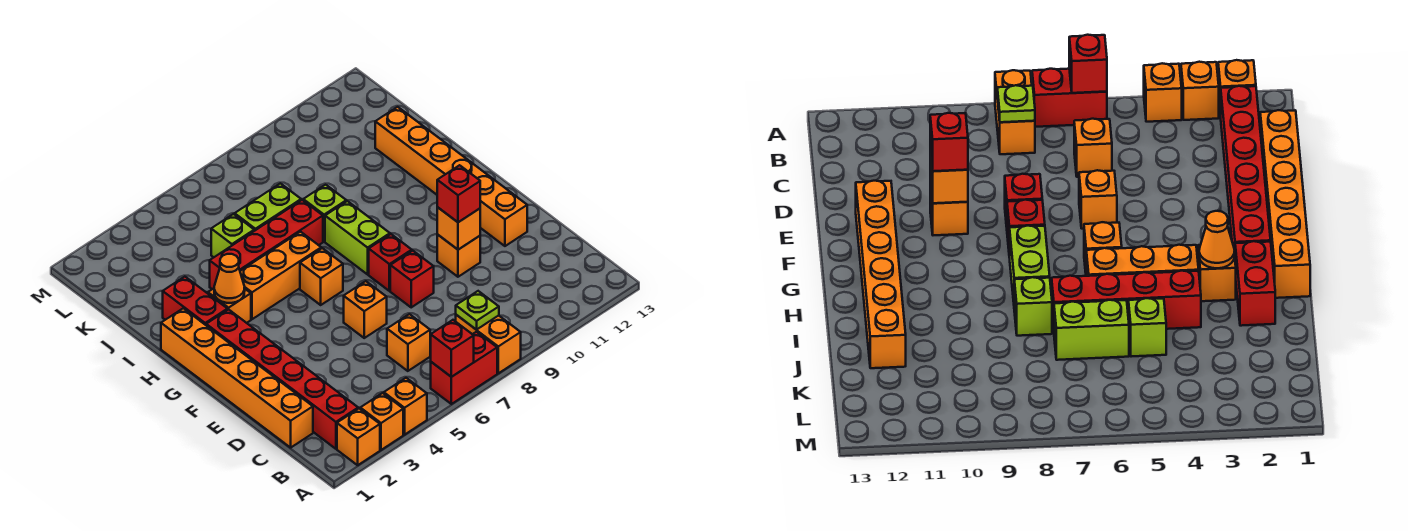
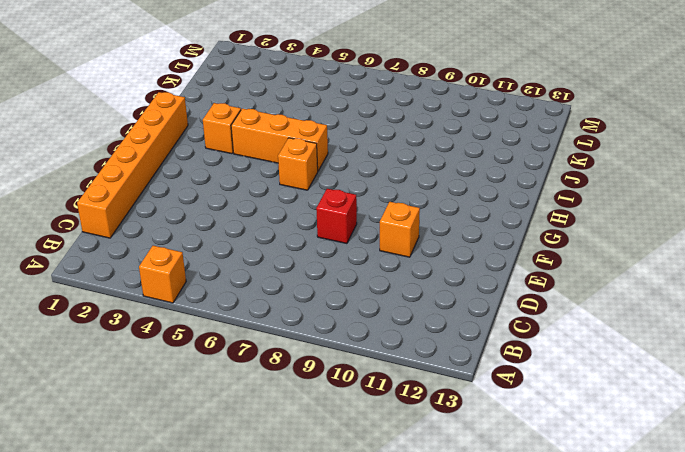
none -> orange 1x1 brick [337,408,380,465]
none -> orange 1x1 brick [360,393,403,450]
none -> red 1x2 brick [431,332,497,404]

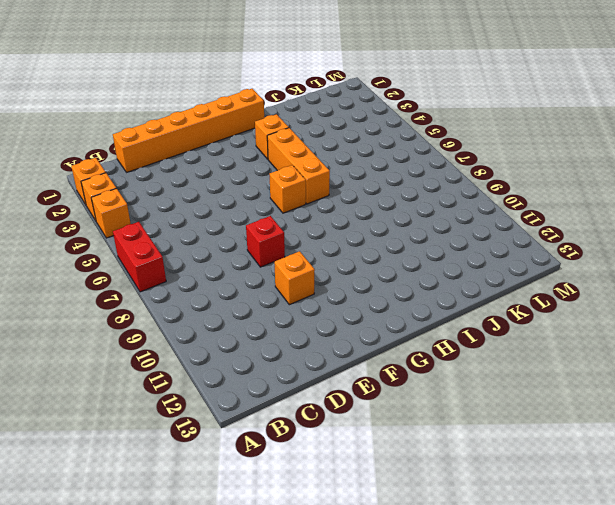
none -> orange 1x2 brick [456,315,521,373]
none -> red 1x6 brick [206,309,358,449]
none -> orange 1x1 brick [387,314,430,371]

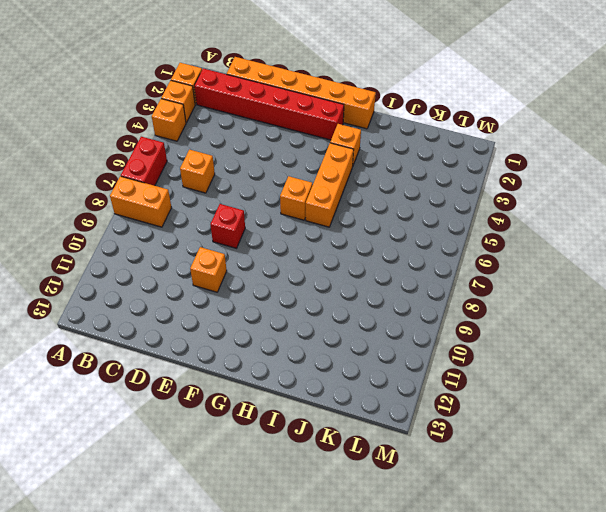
none -> orange 1x1 brick [344,281,387,338]
none -> orange 1x6 brick [375,107,527,246]
none -> red 1x1 brick [369,234,412,291]

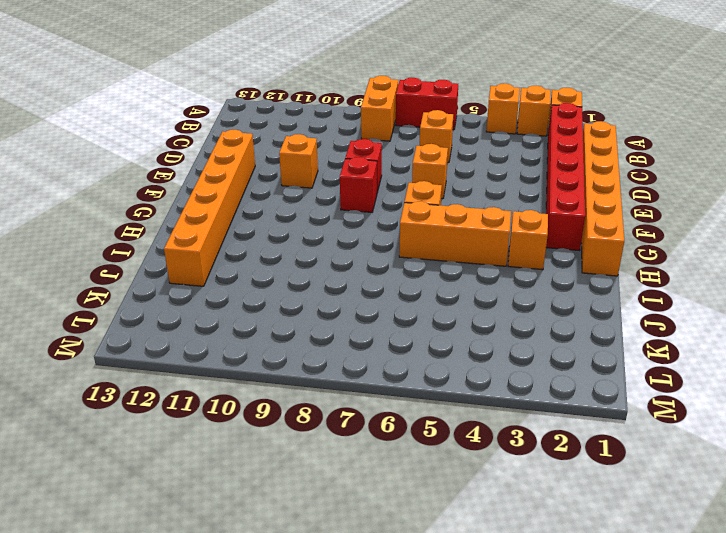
none -> lime 1x2 brick [325,201,390,274]
none -> red 1x2 brick [163,277,227,325]
none -> red 1x4 brick [210,200,323,289]

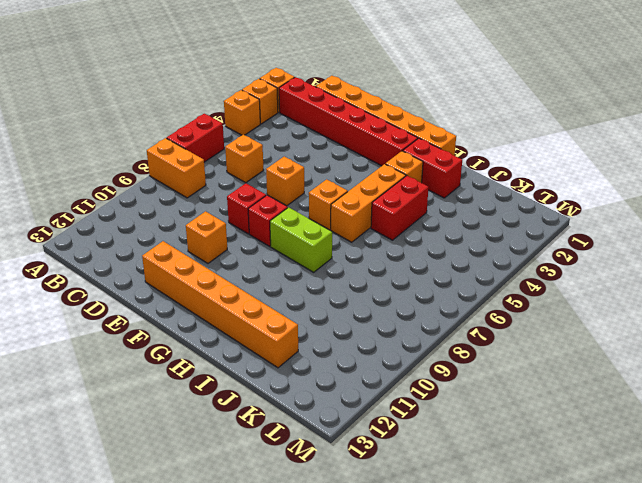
red 1x2 brick [371,176,429,240] -> red 1x4 brick [210,200,323,289]
none -> lime 1x1 brick [303,185,346,241]
none -> lime 1x1 brick [211,214,254,257]
none -> lime 1x2 brick [235,183,301,231]

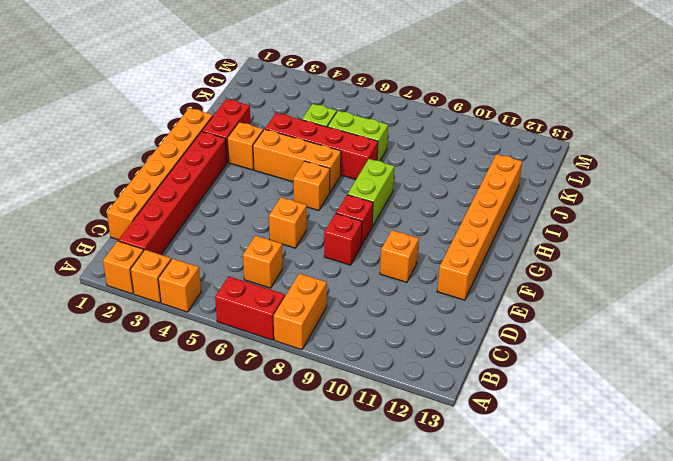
none -> lime 1x1 brick [303,185,346,241]
none -> red 1x1 brick [430,320,474,377]
none -> lime 1x1 plate [456,291,499,330]

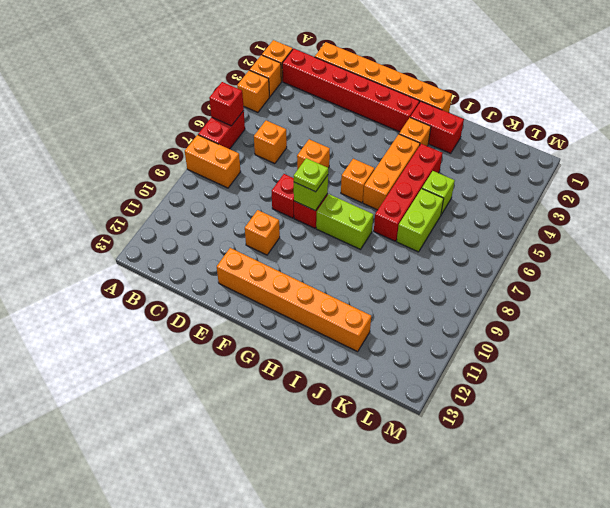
lime 1x1 brick [294,175,328,211] -> lime 1x1 brick moved to [303,185,346,241]
lime 1x1 plate [294,158,328,192] -> lime 1x1 plate moved to [456,291,499,330]
none -> orange 1x1 brick [437,207,480,250]
none -> orange 1x1 cone [214,254,245,303]
none -> red 1x1 brick [437,165,480,222]

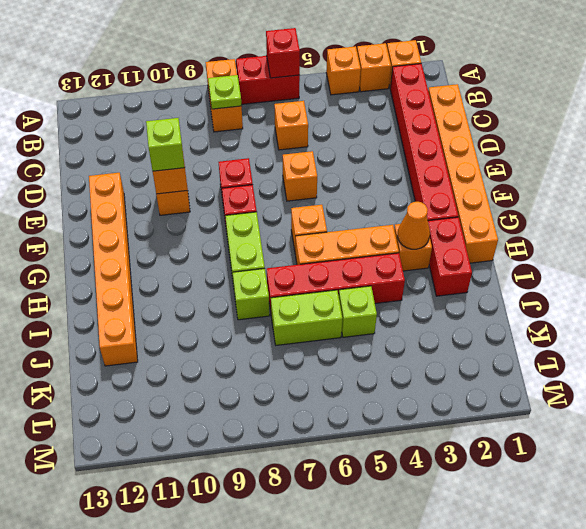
lime 1x1 brick [146,118,184,171] -> red 1x1 brick [437,165,480,222]

